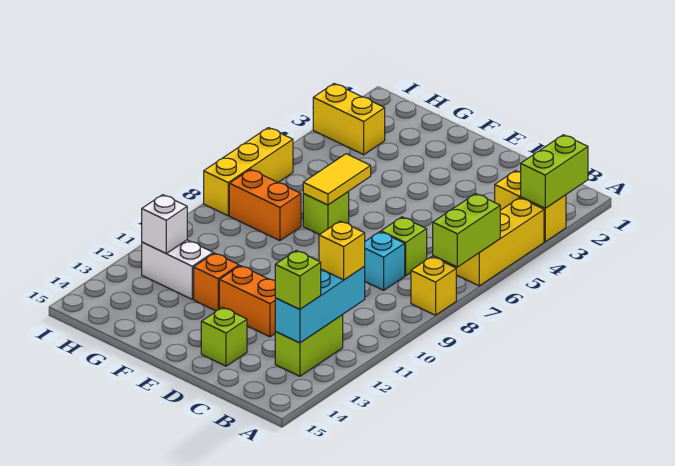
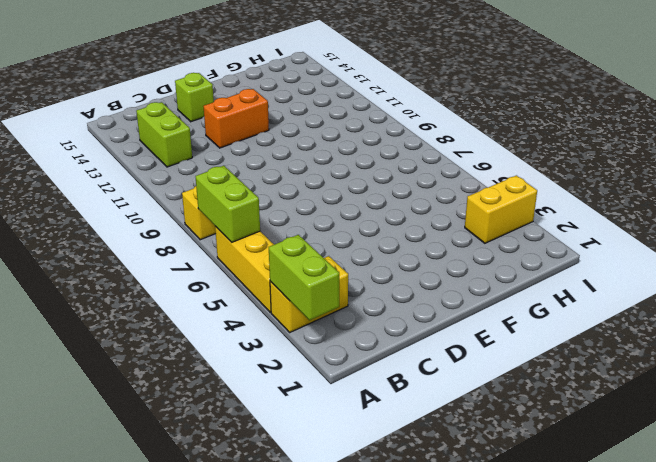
none -> lime 1x1 brick [381,217,427,276]
none -> cyan 1x1 brick [364,232,405,290]
none -> lime 1x1 brick [303,192,349,235]

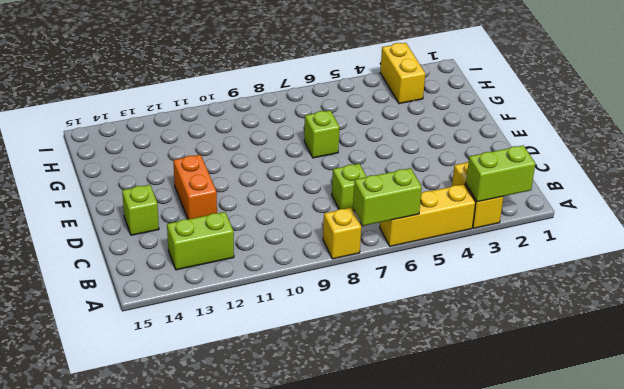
none -> cyan 1x1 brick [364,232,405,290]
none -> orange 1x1 brick [194,253,239,311]
none -> orange 1x2 brick [229,169,301,241]

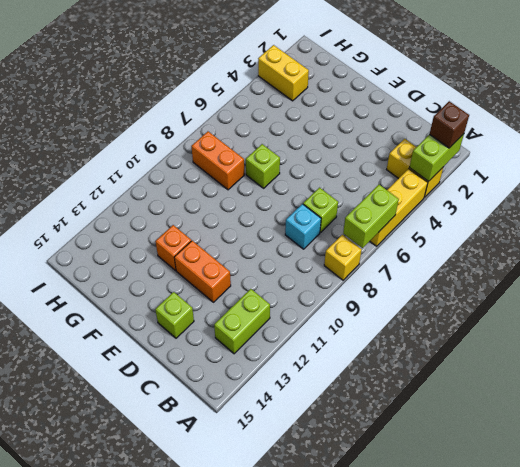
brown 1x1 brick [430,101,469,148] -> none
none -> white 1x2 brick [142,240,213,299]
none -> yellow 1x3 brick [204,128,293,216]
none -> cyan 1x3 brick [275,267,365,343]

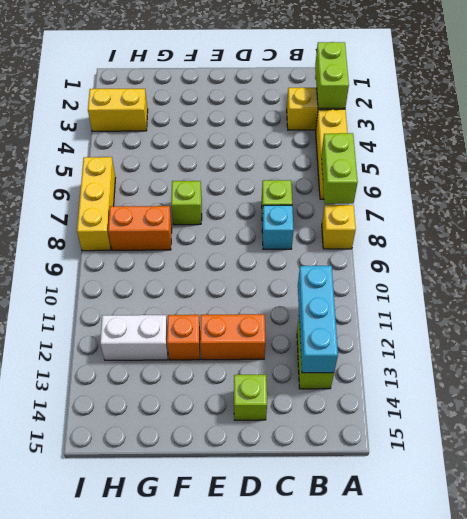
none -> yellow 1x2 tile [303,154,371,205]
none -> white 1x1 brick [142,195,187,253]
none -> yellow 1x1 brick [319,221,365,280]

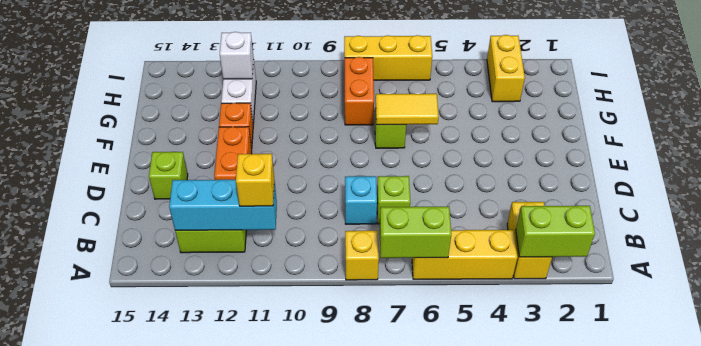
none -> lime 1x1 brick [275,251,321,309]

